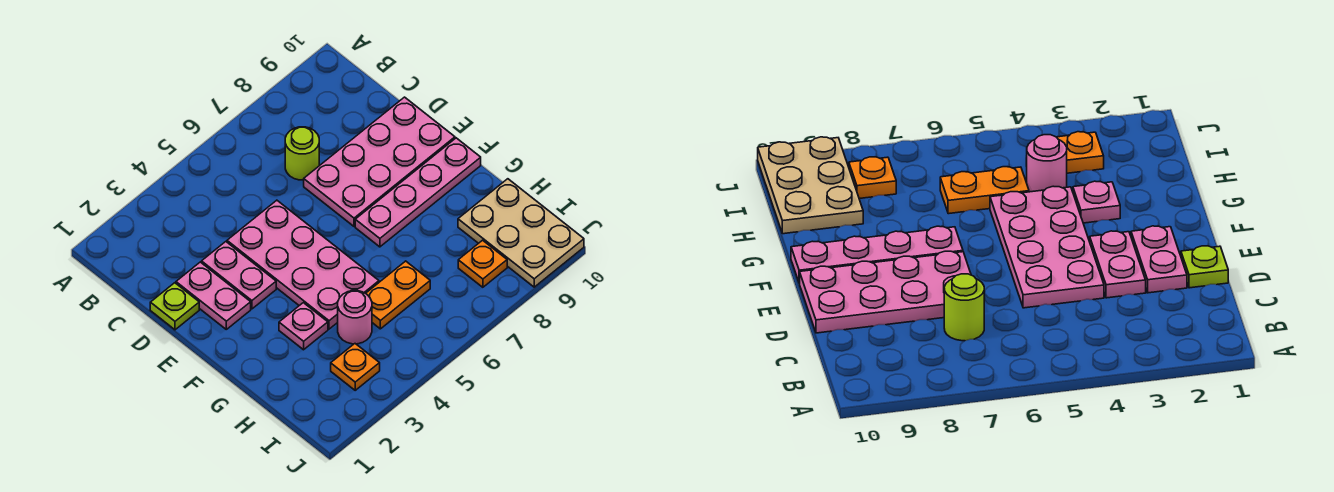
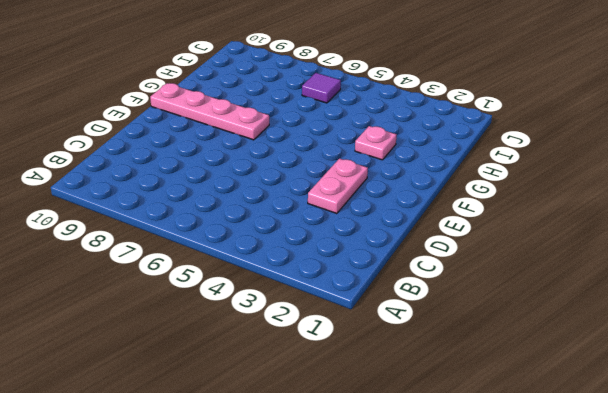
purple 1x1 tile [302,73,341,103] -> none
none -> lime 1x1 round brick [285,127,319,180]
none -> lime 1x1 plate [150,283,199,330]
none -> pink 1x2 plate [176,262,251,329]

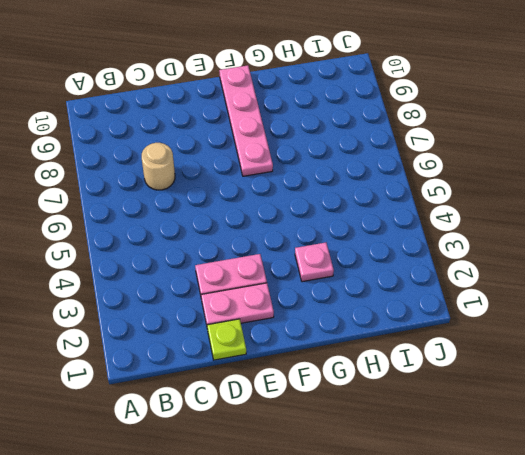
tan 1x1 round brick [142,143,175,190] -> lime 1x1 round brick [285,127,319,180]
none -> pink 2x4 plate [227,200,379,329]
none -> pink 2x4 plate [304,97,455,226]
none -> pink 1x1 round brick [338,291,372,344]

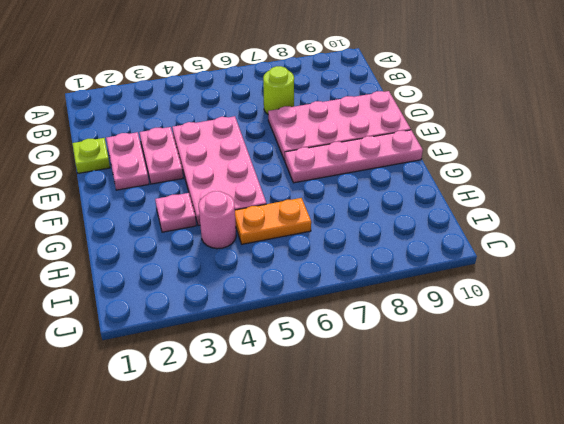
none -> tan 2x3 plate [458,179,584,287]
none -> orange 1x1 plate [331,344,380,390]
none -> orange 1x1 plate [458,240,507,287]

